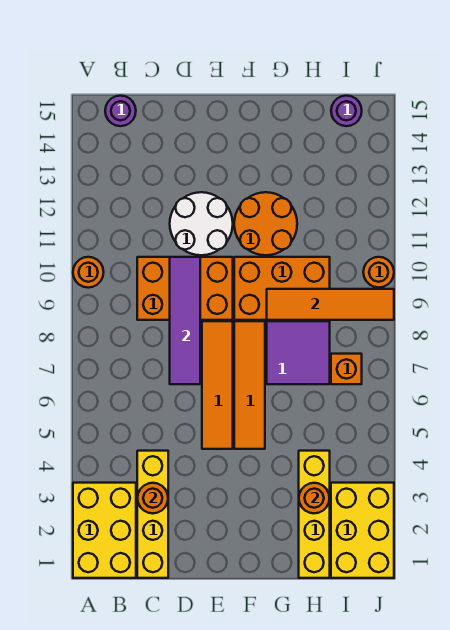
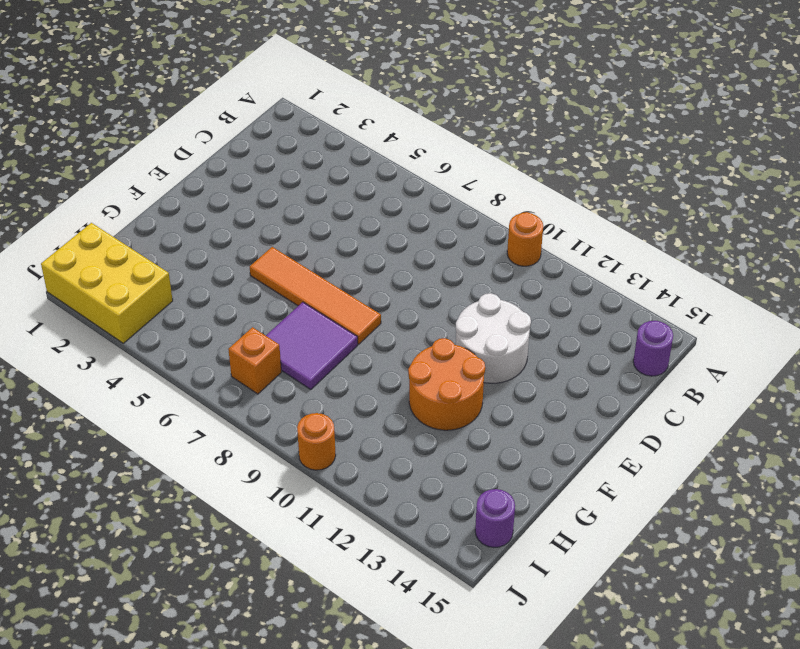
none -> yellow 2x3 brick [73,483,136,578]
none -> yellow 1x4 brick [137,451,168,578]
none -> orange 2x3 brick [137,257,233,320]

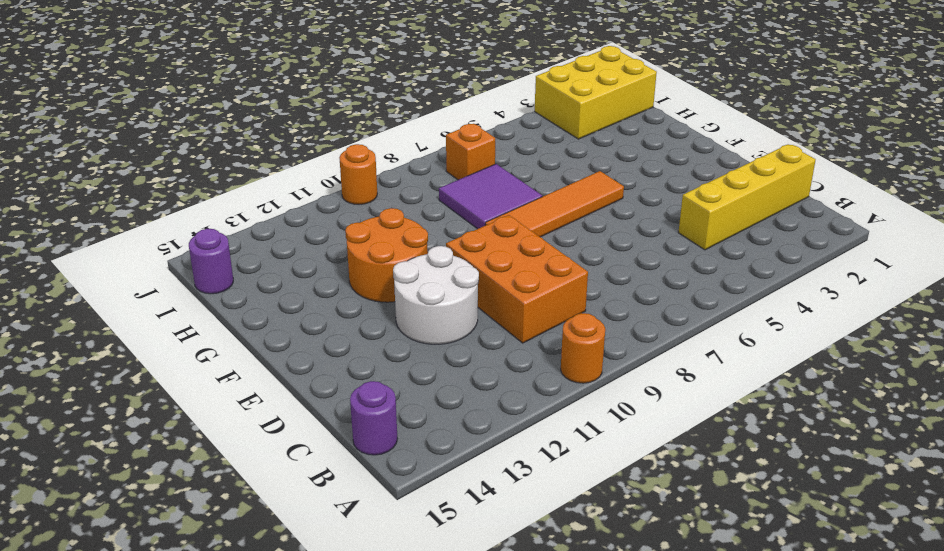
none -> yellow 2x3 brick [73,483,136,578]
none -> orange 1x4 tile [202,321,233,449]
none -> orange 2x3 brick [234,257,330,320]

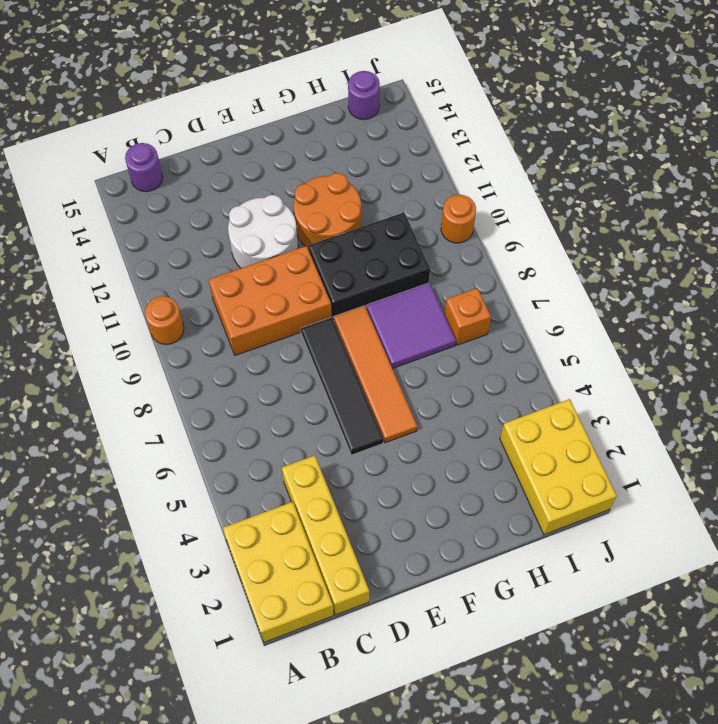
black 1x4 tile [301,317,384,455] -> orange 1x4 tile [202,321,233,449]
black 2x3 brick [308,213,430,320] -> orange 2x3 brick [234,257,330,320]
none -> yellow 1x4 brick [299,451,330,578]
none -> orange 1x1 round brick [137,483,168,513]
none -> purple 1x4 tile [170,257,200,384]

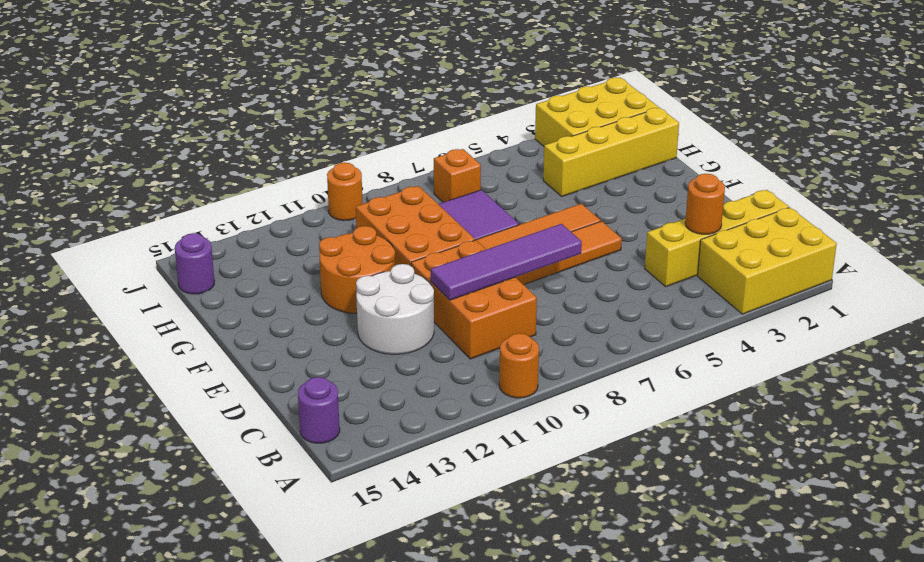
none -> orange 1x4 tile [267,289,394,320]
none -> orange 1x1 round brick [299,483,330,513]

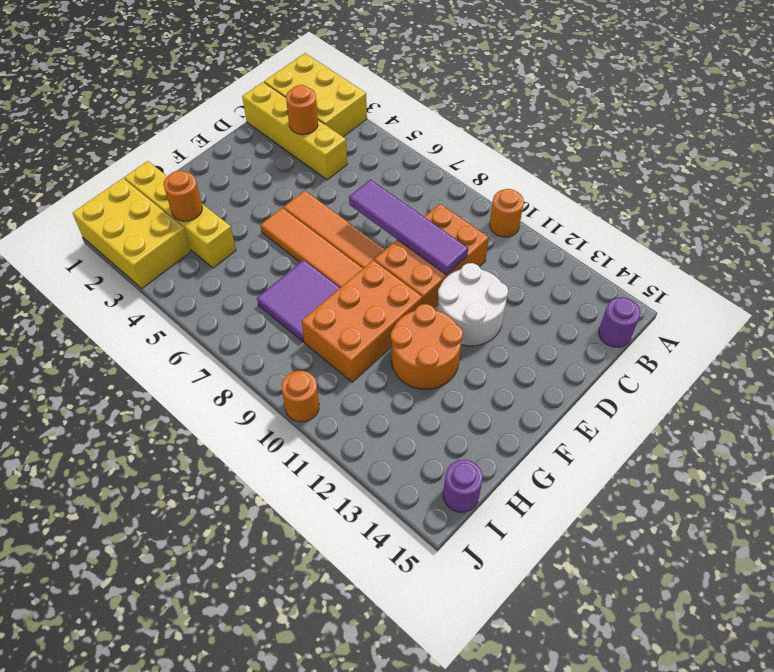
none -> orange 1x1 brick [331,354,362,384]
none -> orange 1x4 tile [267,289,394,320]

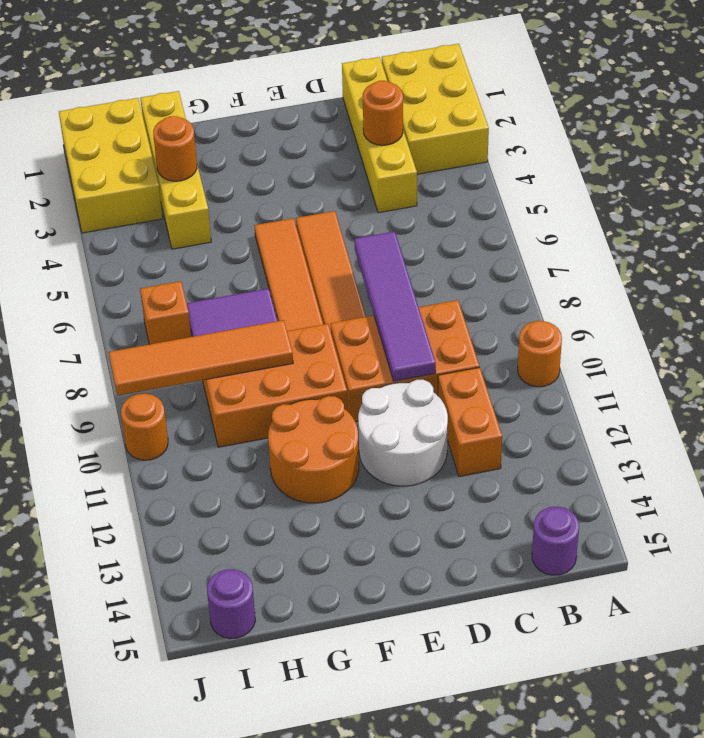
orange 1x2 brick [438,367,502,476] -> none

